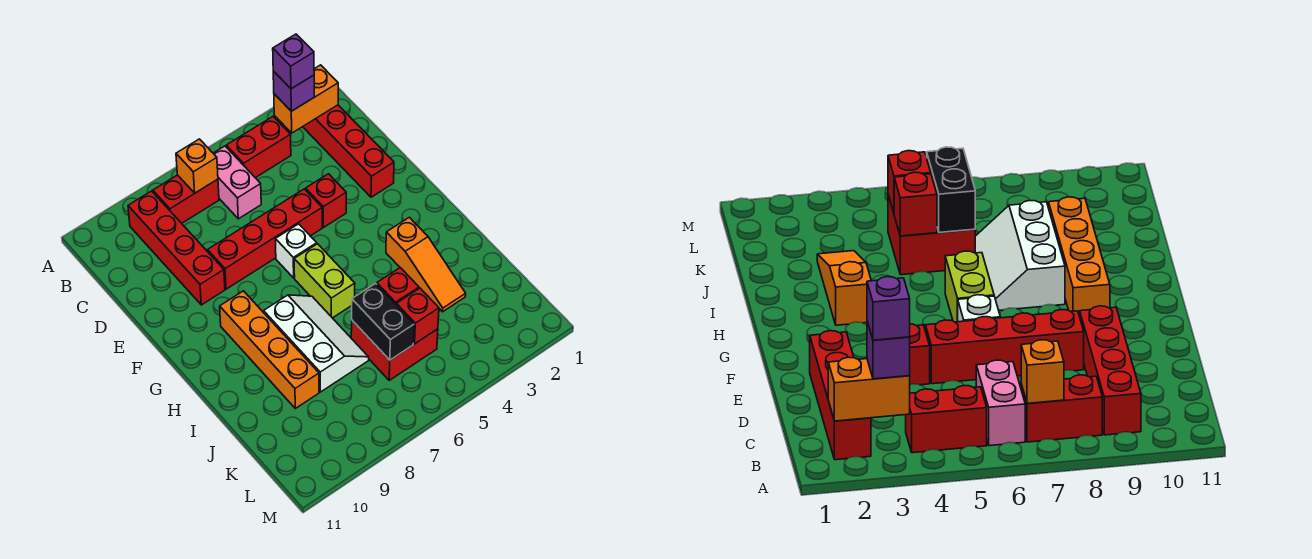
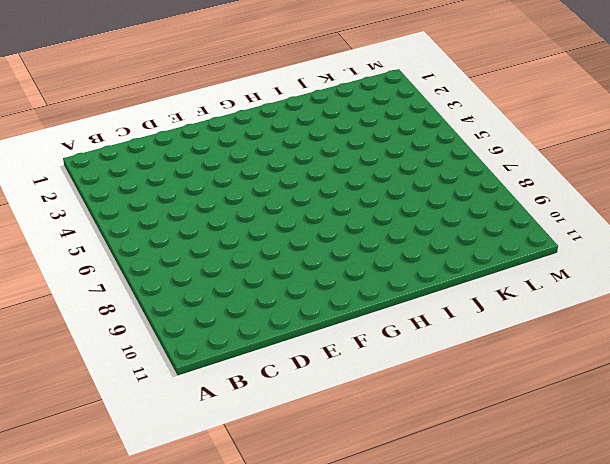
none -> red 1x4 brick [303,105,394,197]
none -> red 1x2 brick [226,117,291,178]
none -> pink 1x2 brick [213,146,261,219]

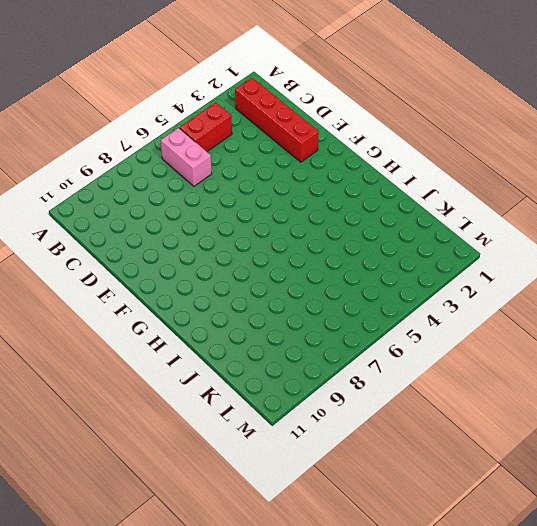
none -> red 1x2 brick [153,175,219,223]
none -> red 1x4 brick [128,191,225,305]
none -> red 1x1 brick [306,174,346,227]

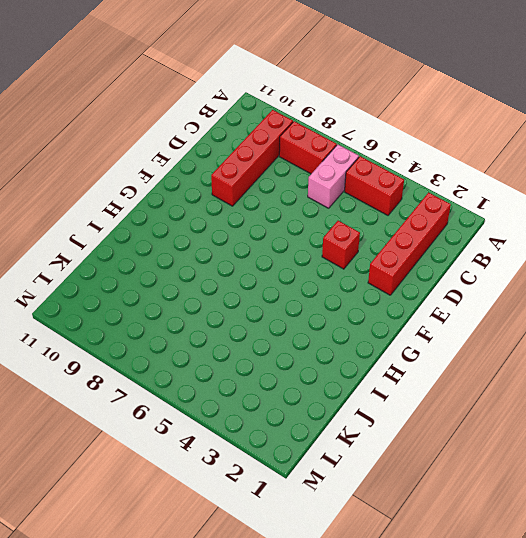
none -> red 1x4 brick [208,189,322,289]
none -> white 1x1 brick [275,224,317,278]
none -> lime 1x2 brick [294,244,355,318]

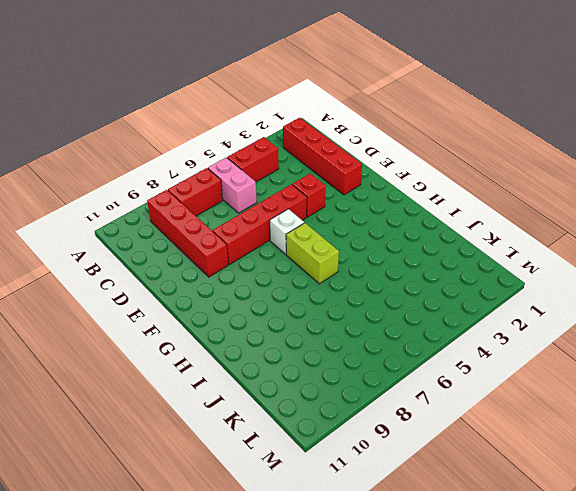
none -> orange 1x4 brick [220,291,319,408]
none -> orange 1x3 slope [386,217,466,312]
none -> white 2x3 slope [264,295,369,392]

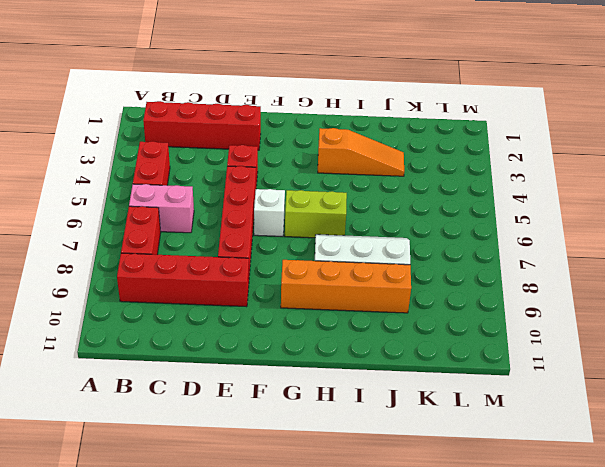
none -> red 2x2 brick [351,321,438,380]
none -> orange 1x2 brick [274,65,338,133]
none -> orange 1x1 brick [176,139,218,193]

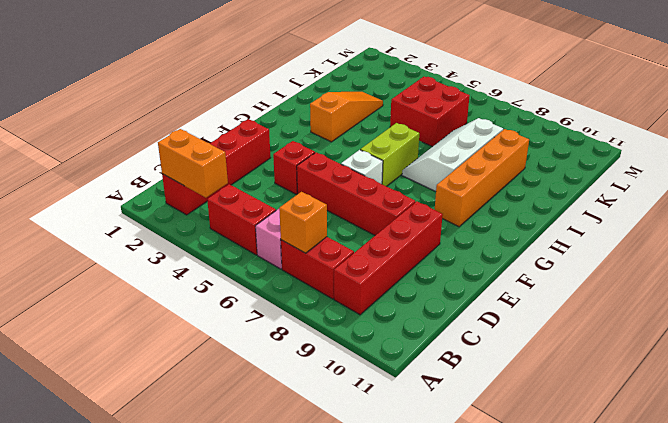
none -> red 1x1 brick [377,268,419,304]
none -> black 1x2 brick [352,284,414,360]
none -> red 1x1 brick [396,288,439,344]

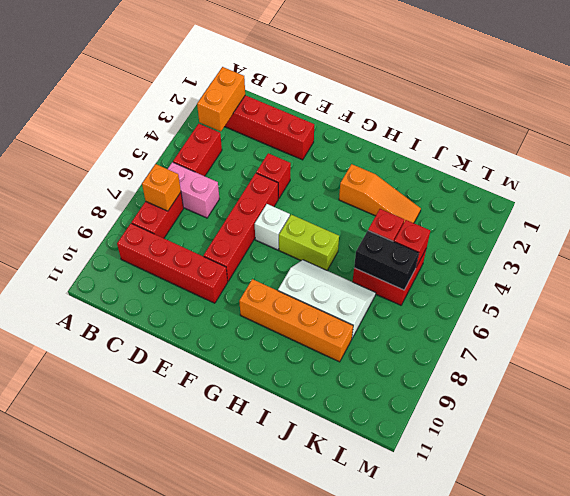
none -> purple 1x1 brick [273,71,314,111]
none -> purple 1x1 brick [273,34,314,89]

